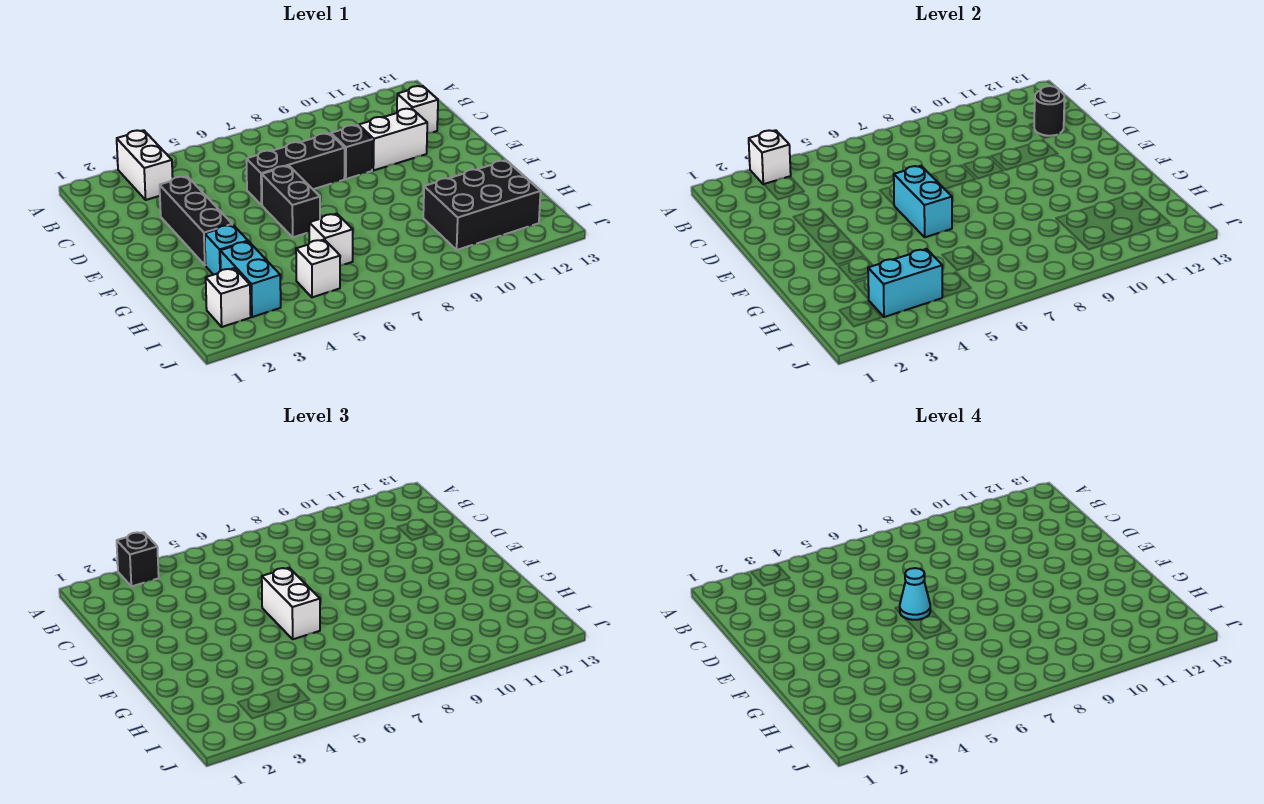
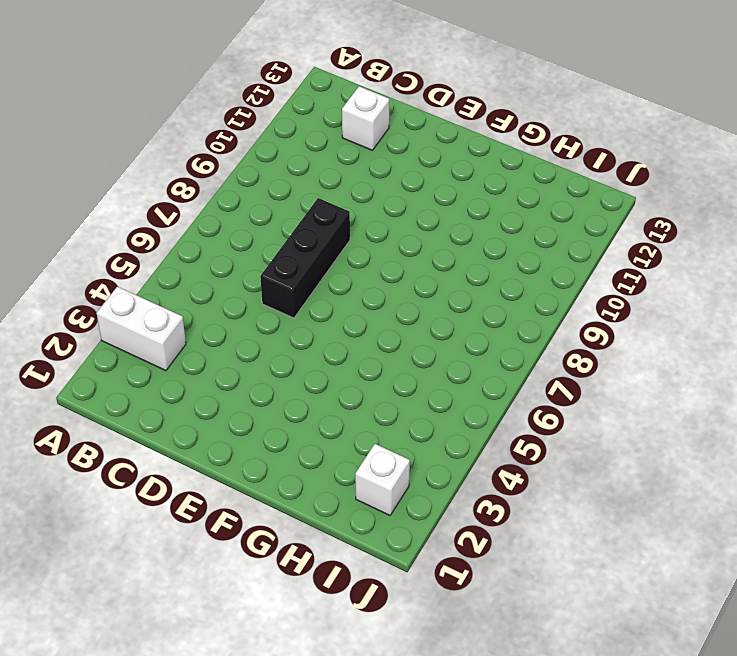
none -> black 1x3 brick [160,176,232,265]
none -> black 1x1 brick [331,125,373,179]
none -> white 1x2 brick [359,109,427,170]

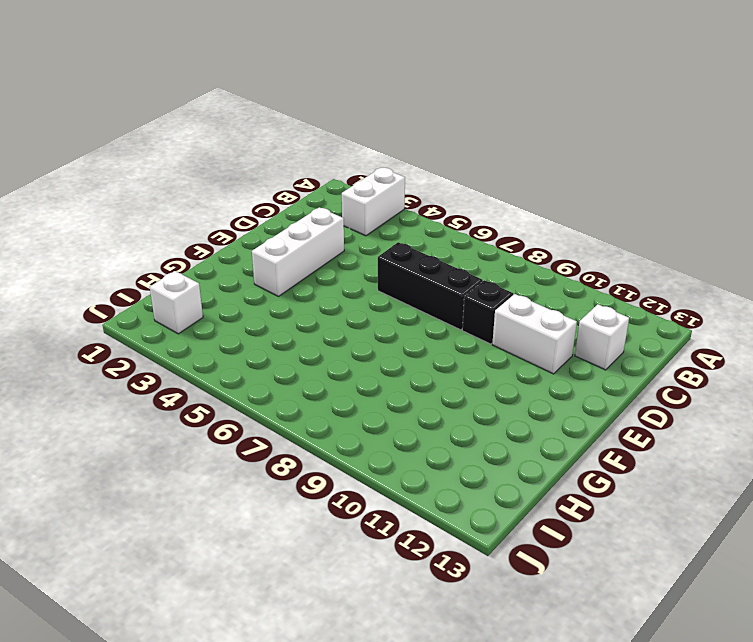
white 1x3 brick [252,207,344,296] -> black 1x3 brick [160,176,232,265]
none -> black 1x2 brick [262,166,320,237]
none -> cyan 1x1 brick [205,225,248,275]
none -> cyan 1x2 brick [220,241,281,317]

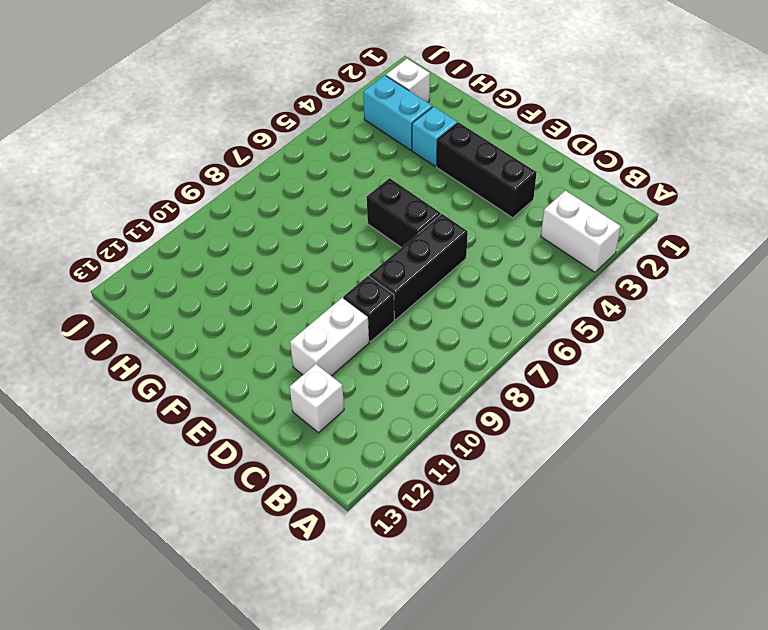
none -> white 1x1 brick [309,214,353,266]
none -> black 2x3 brick [423,160,541,250]
none -> white 1x1 brick [296,240,340,297]

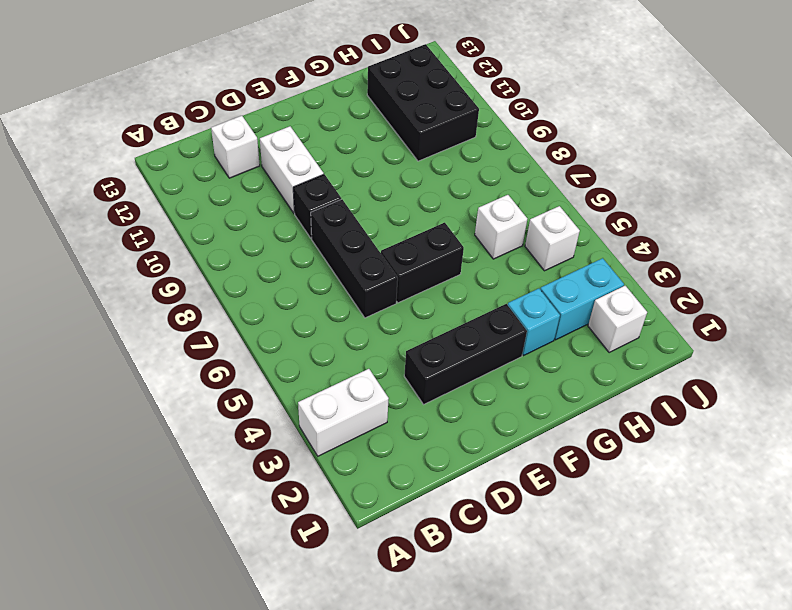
none -> white 1x1 brick [749,130,791,184]
none -> black 1x1 round brick [1034,86,1064,136]
none -> cyan 1x2 brick [894,166,952,237]

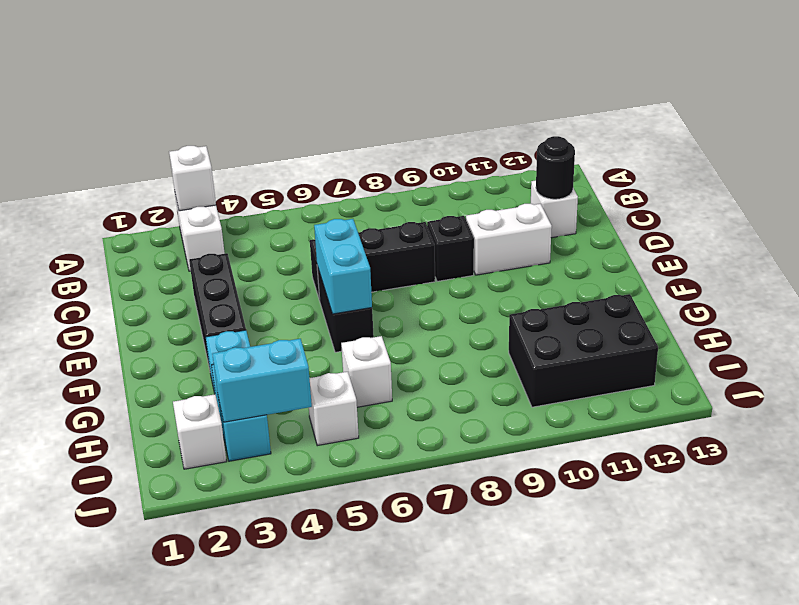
none -> black 1x1 brick [117,532,159,586]
none -> white 1x2 brick [262,568,320,639]
none -> cyan 1x1 cone [900,568,930,620]

